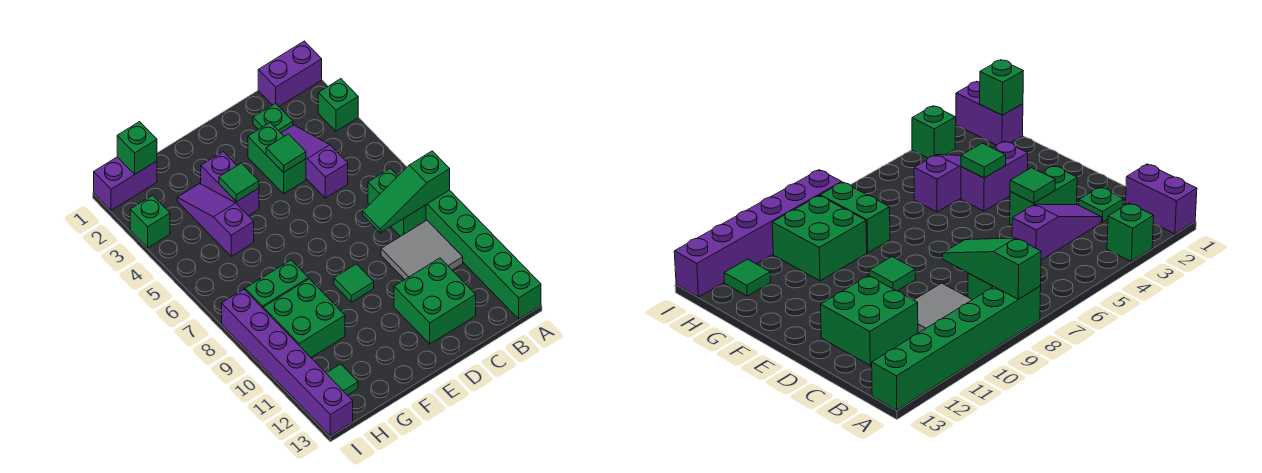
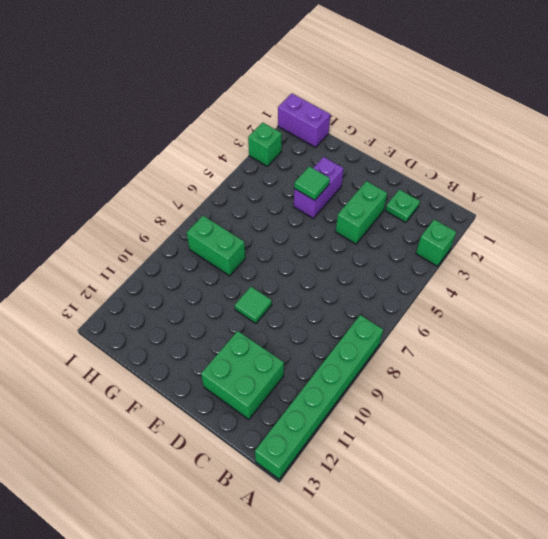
none -> purple 1x2 brick [258,41,322,106]
none -> green 1x2 brick [368,168,426,237]
none -> grey 2x2 tile [381,220,463,280]

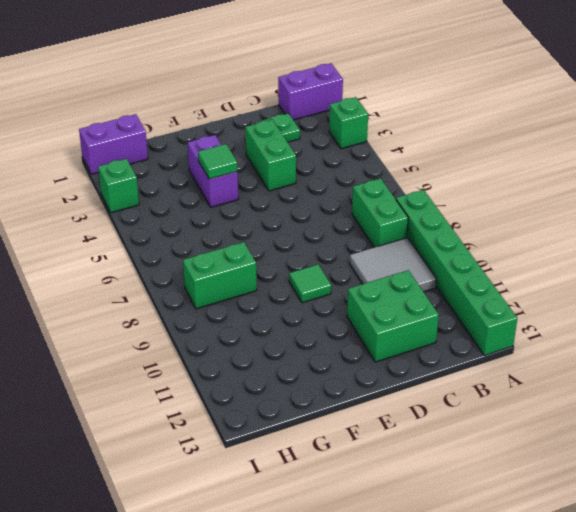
none -> purple 1x3 slope [281,125,348,198]
none -> purple 1x3 slope [177,183,254,256]
none -> green 2x2 brick [263,279,345,357]

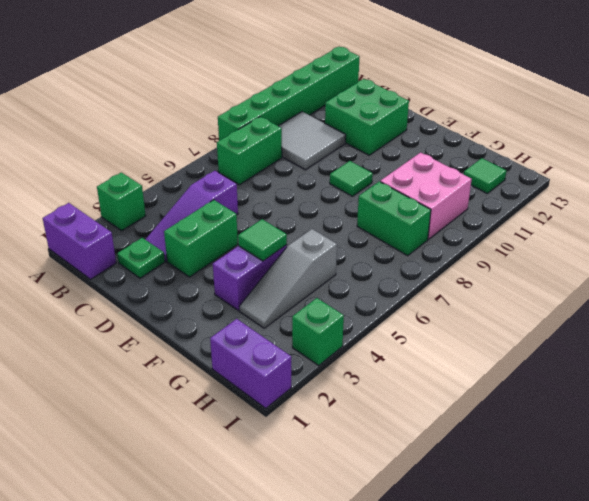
grey 1x3 slope [240,229,337,328] -> purple 1x3 slope [177,183,254,256]
pink 2x2 brick [380,153,472,239] -> green 2x2 brick [263,279,345,357]
none -> purple 1x6 brick [222,289,353,436]
none -> green 1x3 slope [363,151,450,233]
none -> green 1x1 tile [266,134,306,172]

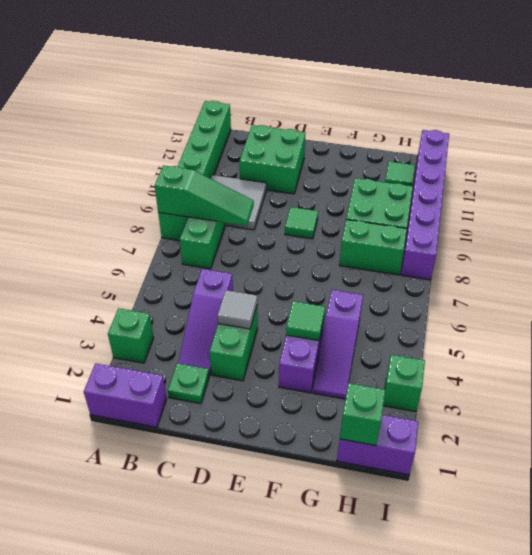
grey 1x1 tile [218,290,257,329] -> green 1x1 tile [266,134,306,172]

